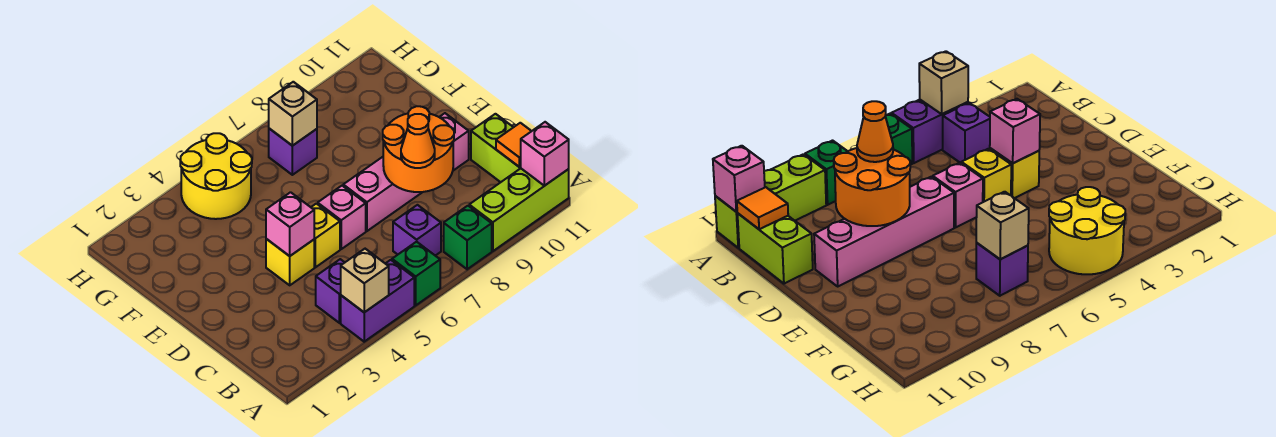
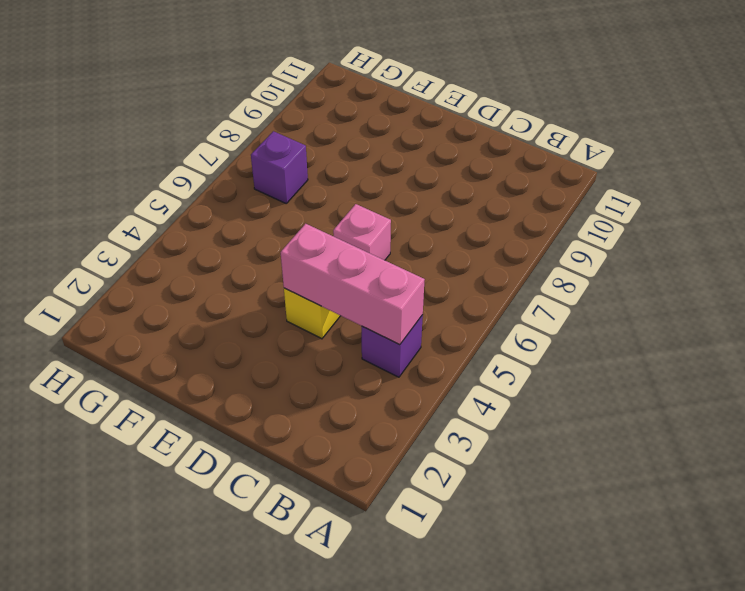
pink 1x3 brick [281,224,425,345] -> pink 1x1 brick [266,192,314,256]
none -> purple 1x2 brick [341,260,414,342]
none -> green 1x1 brick [392,242,440,305]
none -> green 1x1 brick [444,206,492,269]

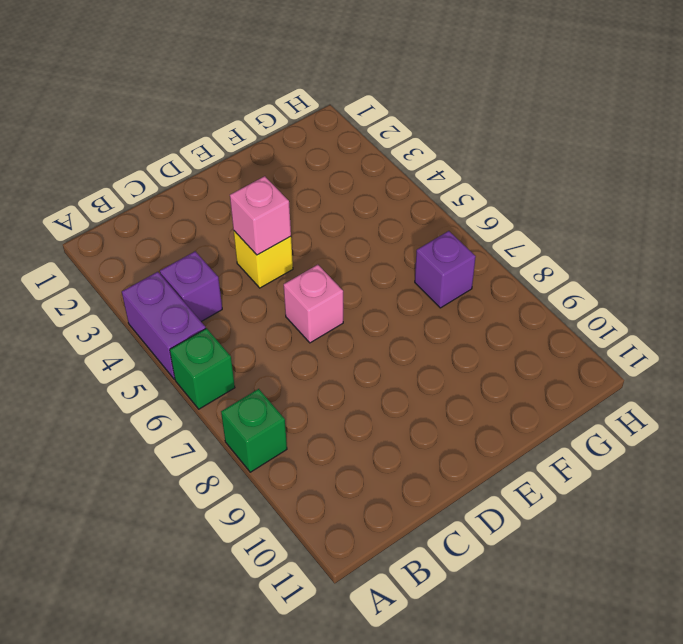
none -> lime 1x3 brick [469,168,569,251]
none -> purple 1x1 brick [393,205,441,256]
none -> lime 1x2 brick [471,114,521,182]

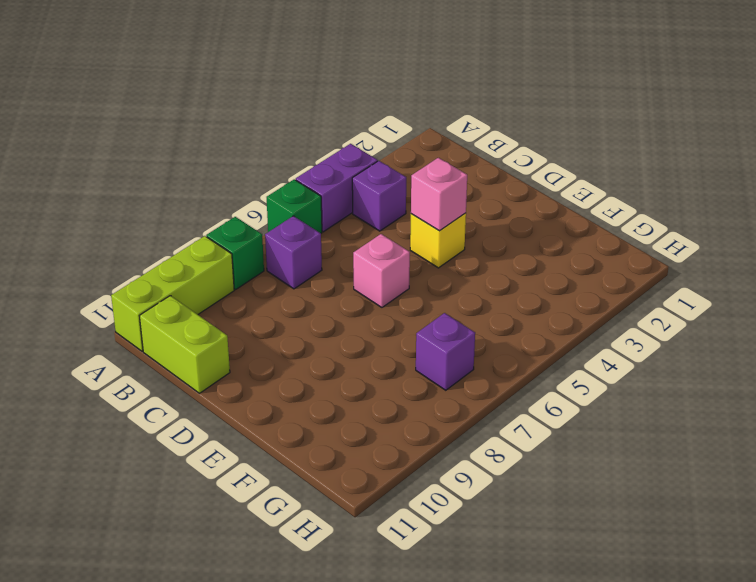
none -> yellow 1x1 brick [311,204,340,267]
none -> pink 1x4 brick [343,113,469,231]
none -> yellow 2x2 round brick [180,133,252,219]

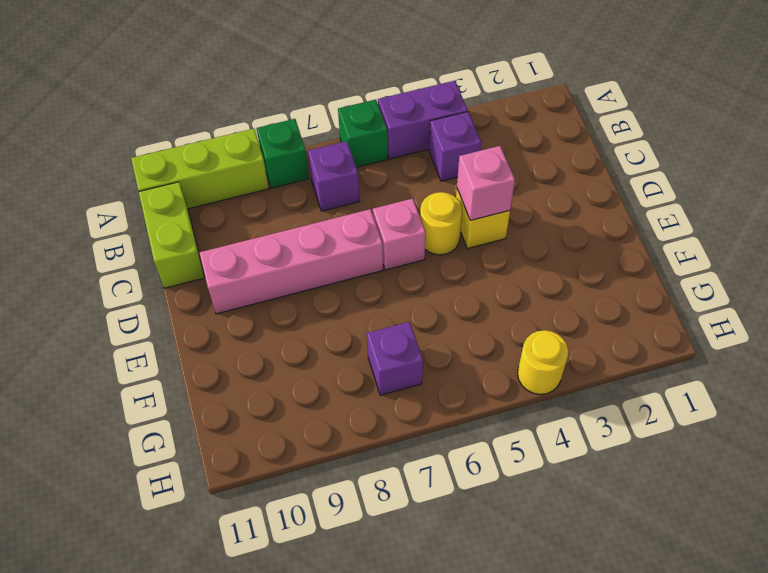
yellow 1x1 round brick [420,192,462,255] -> yellow 1x1 brick [311,204,340,267]
yellow 1x1 round brick [518,330,568,394] -> yellow 2x2 round brick [180,133,252,219]
none -> tan 1x1 brick [341,249,389,312]
none -> pink 1x1 brick [520,122,569,186]
none -> orange 1x1 tile [496,123,531,167]

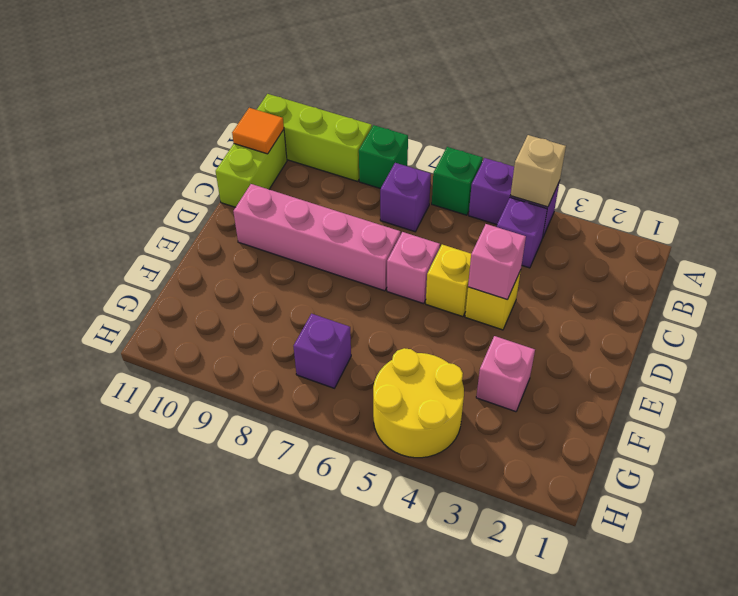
pink 1x1 brick [476,336,535,412] -> pink 1x1 brick moved to [520,122,569,186]
none -> orange 2x2 round brick [383,106,454,192]
none -> tan 1x1 brick [269,82,317,146]
none -> orange 1x1 cone [401,114,435,168]

